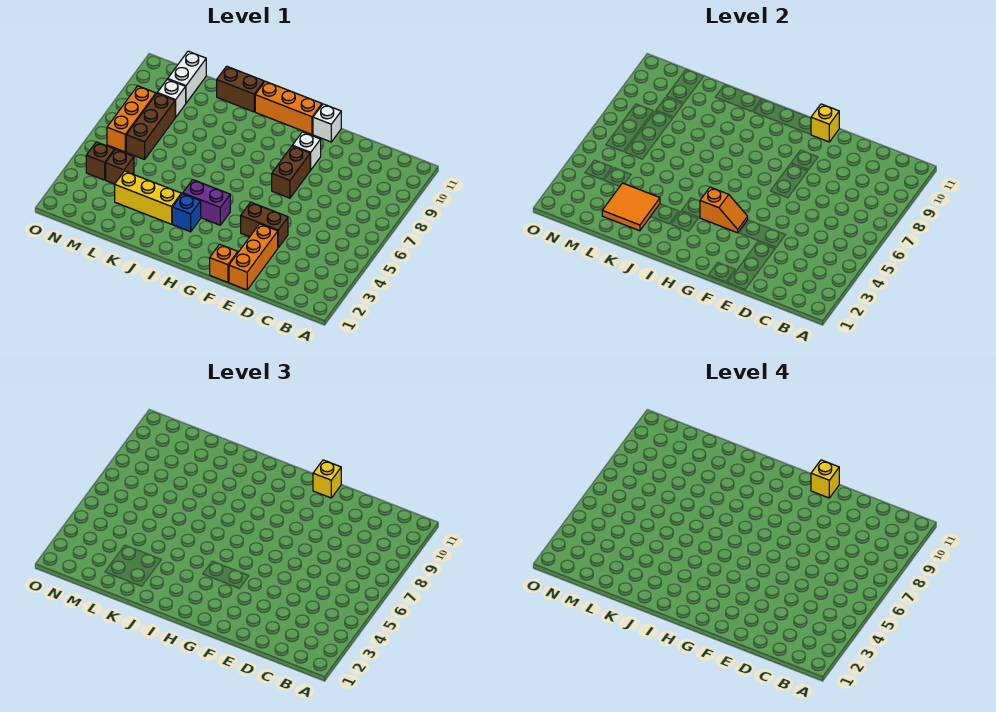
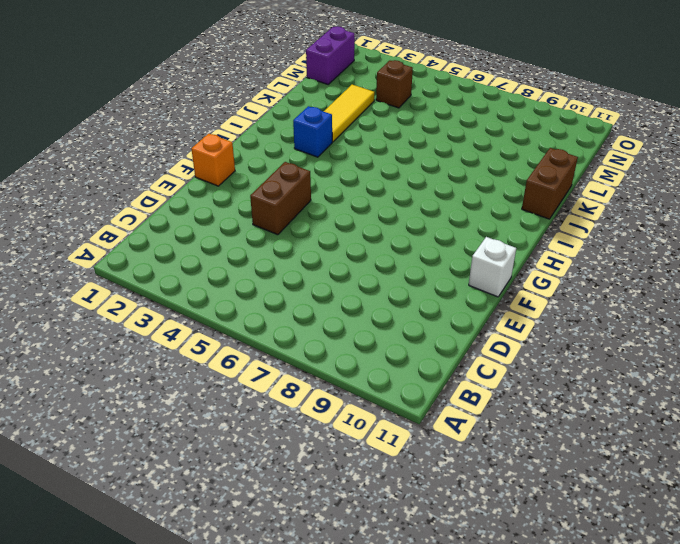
yellow 1x3 tile [324,85,375,142] -> yellow 1x3 brick [115,171,181,224]
purple 1x2 brick [306,26,355,84] -> purple 1x2 brick moved to [183,180,230,225]
none -> orange 1x3 brick [229,224,278,290]
none -> brown 1x2 brick [272,146,310,198]
none -> white 1x1 brick [292,132,321,170]

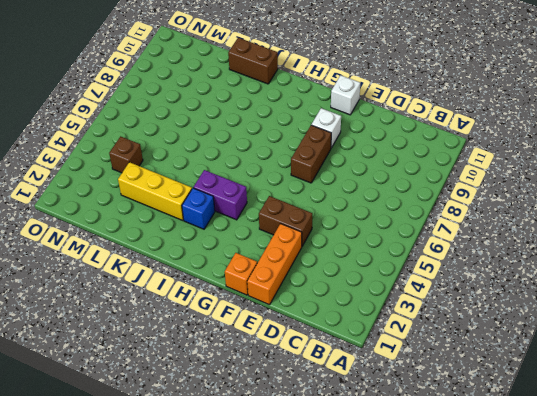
none -> orange 1x3 brick [255,81,322,134]
none -> brown 1x3 brick [126,93,175,159]
none -> white 1x1 brick [158,79,186,117]

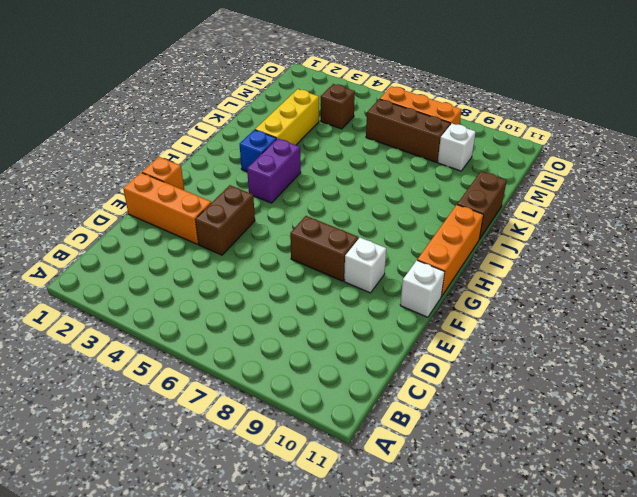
none -> white 1x2 brick [168,51,206,103]
none -> brown 1x1 brick [86,142,115,180]
none -> yellow 1x1 brick [811,104,839,142]

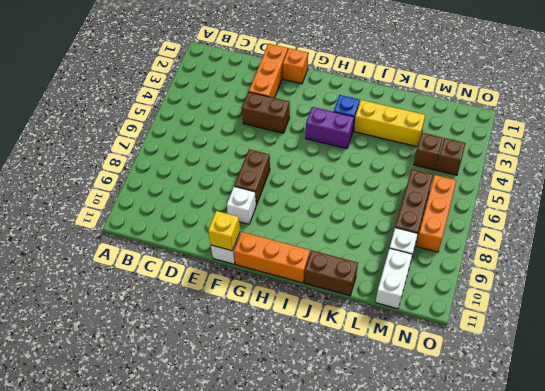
none -> orange 1x2 slope [700,187,748,233]
none -> orange 2x2 tile [602,183,660,231]
none -> yellow 1x1 brick [313,460,341,498]

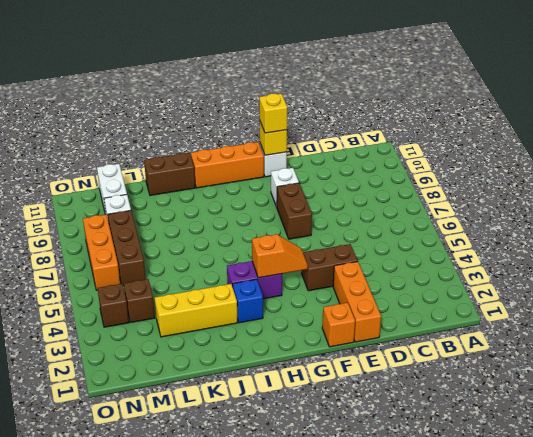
none -> orange 2x2 tile [602,183,660,231]
none -> yellow 1x1 brick [811,460,839,498]

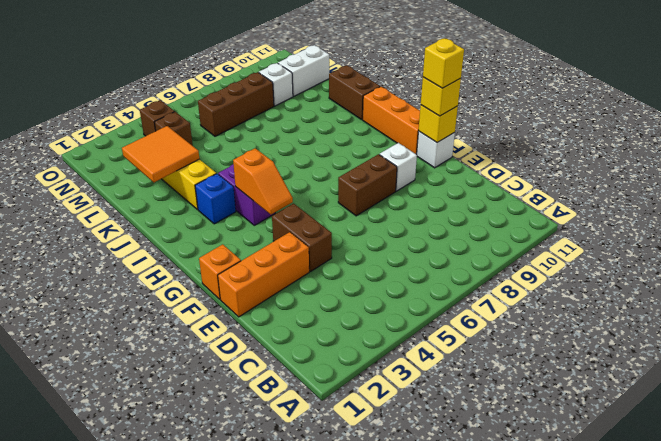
none -> orange 1x3 brick [107,86,156,152]

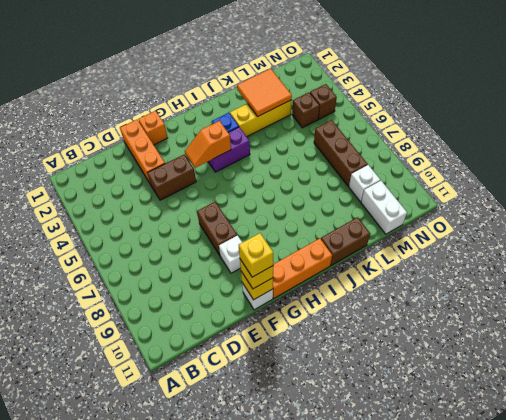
none -> orange 1x3 brick [107,86,156,152]

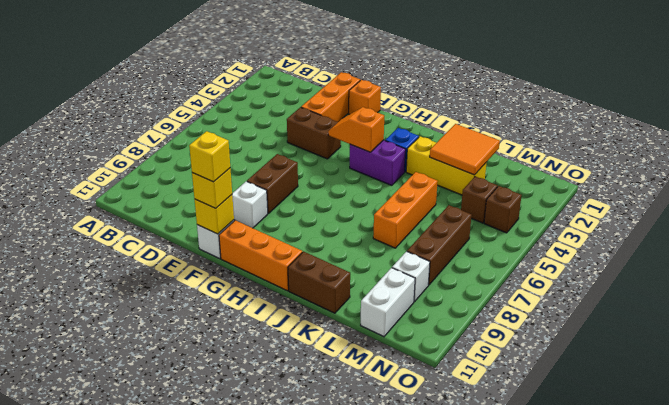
orange 1x3 brick [373,172,438,248] -> orange 1x3 brick moved to [107,86,156,152]

